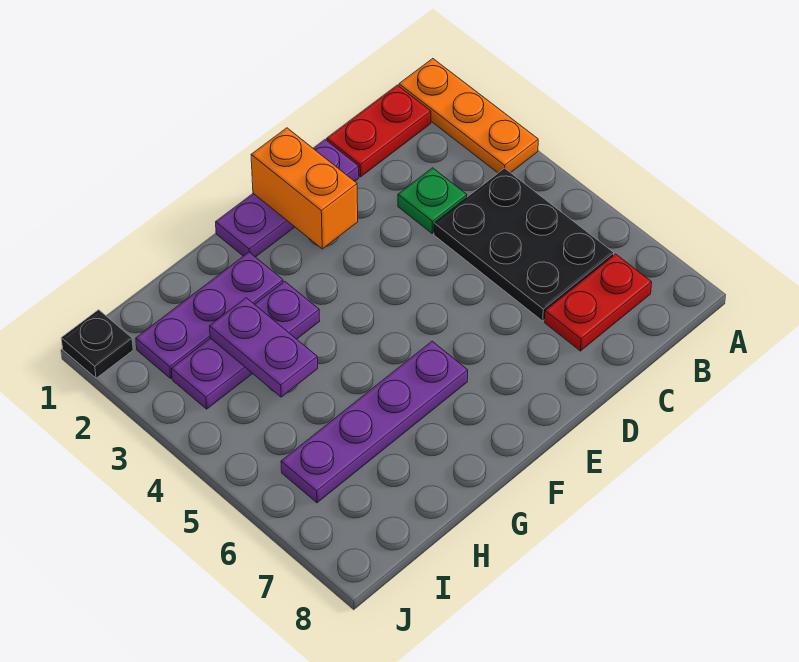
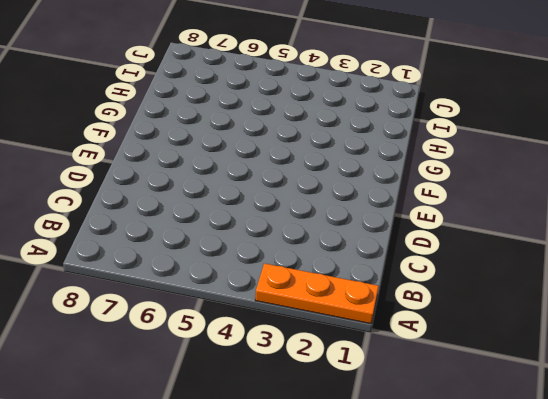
none -> red 1x2 plate [327,85,431,177]
none -> black 2x3 plate [434,168,614,321]
none -> red 1x2 plate [545,254,652,351]

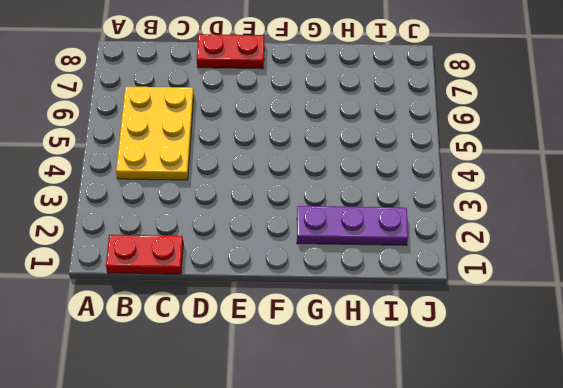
yellow 2x3 plate [116,87,194,180] -> black 2x3 plate [434,168,614,321]
red 1x2 plate [197,34,264,69] -> red 1x2 plate moved to [545,254,652,351]
none -> orange 1x3 plate [399,59,538,173]
none -> green 1x1 plate [398,168,467,233]
none -> purple 1x3 plate [216,140,359,257]

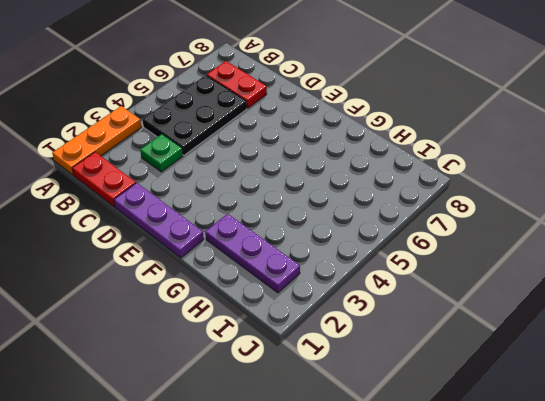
none -> purple 1x4 plate [281,341,468,503]
none -> purple 1x3 plate [172,281,320,409]
none -> black 1x1 plate [61,310,133,378]

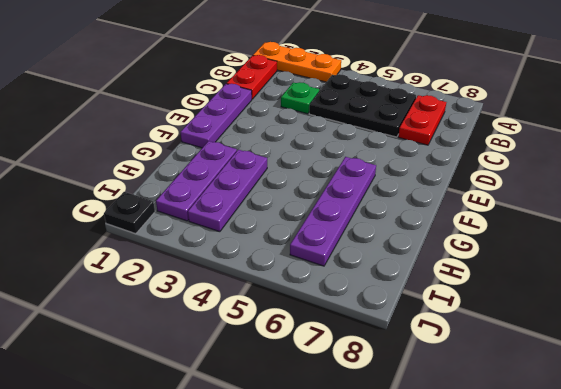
none -> orange 1x2 brick [251,128,358,249]
none -> purple 1x2 plate [210,298,318,397]

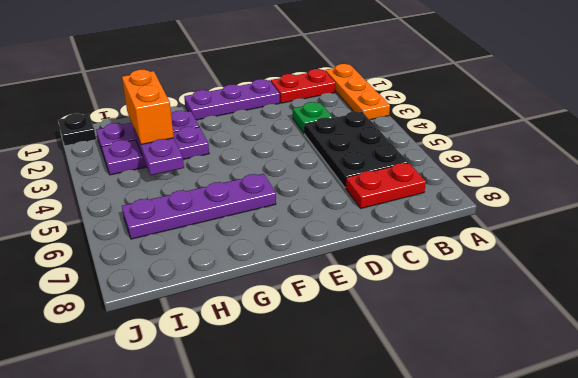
orange 1x2 brick [122,70,174,144] -> orange 1x2 brick moved to [251,128,358,249]

